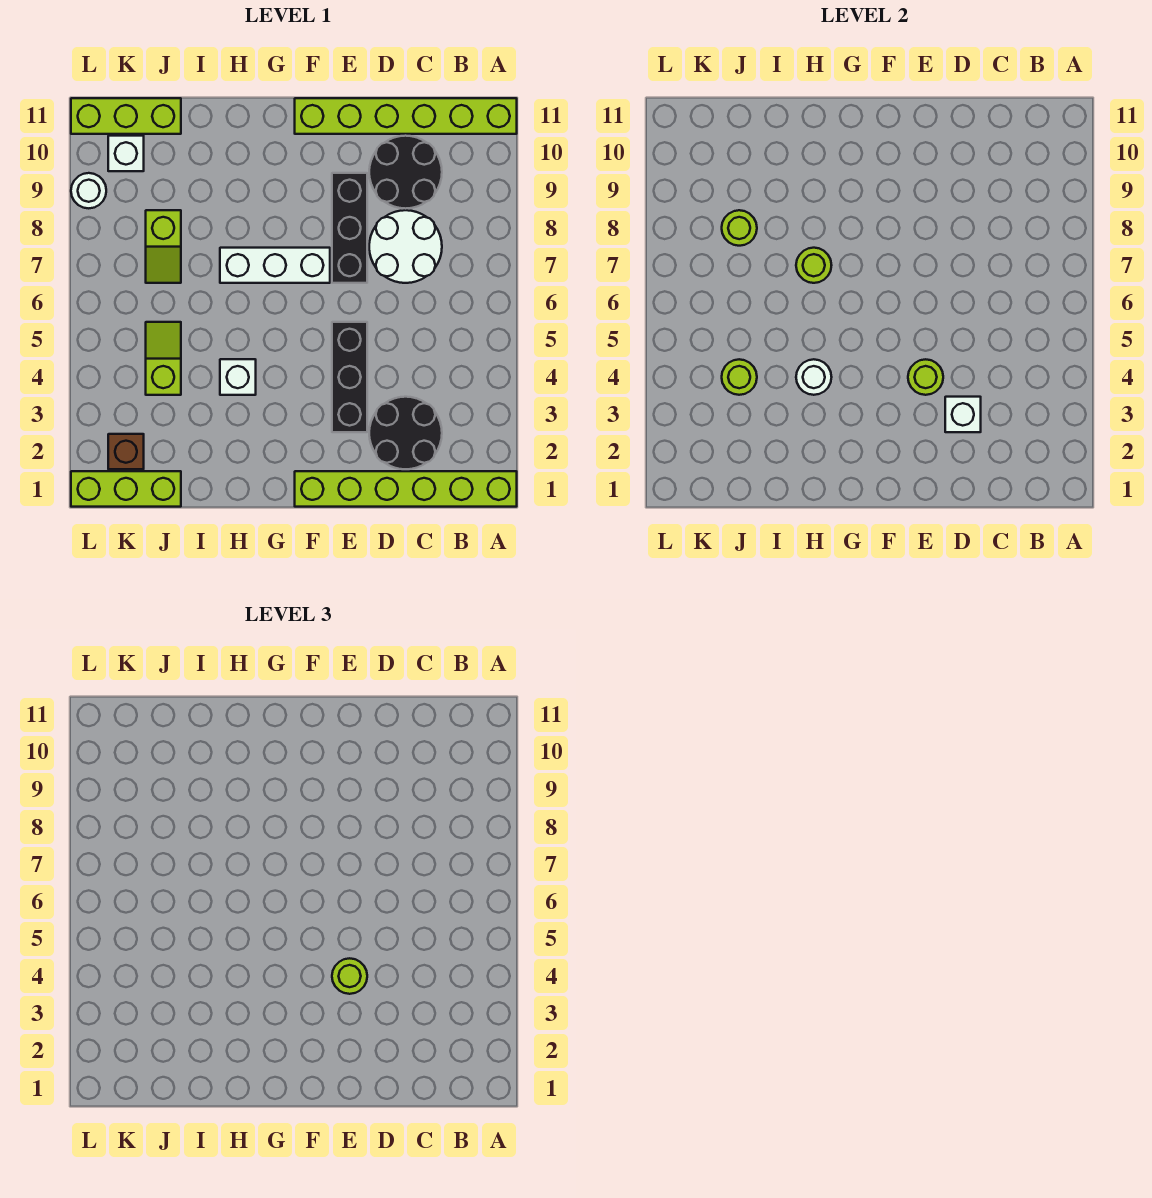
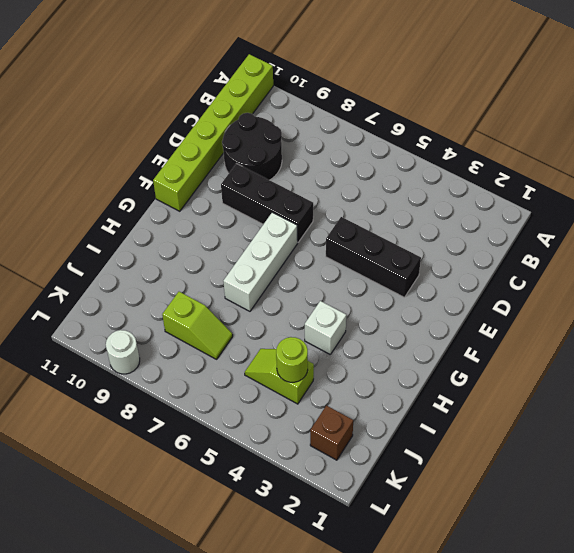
none -> lime 1x6 brick [295,471,517,507]
none -> black 2x2 round brick [369,397,442,469]
none -> white 2x2 round brick [369,210,442,283]

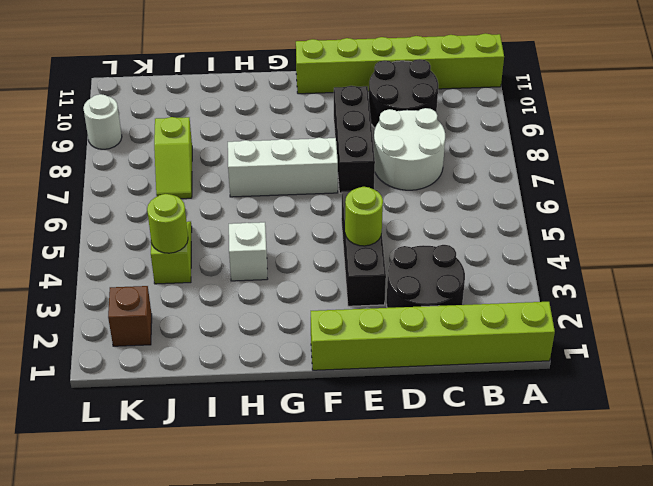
none -> lime 1x3 brick [71,471,181,507]
none -> lime 1x3 brick [71,98,181,134]
none -> white 1x1 brick [108,136,144,171]

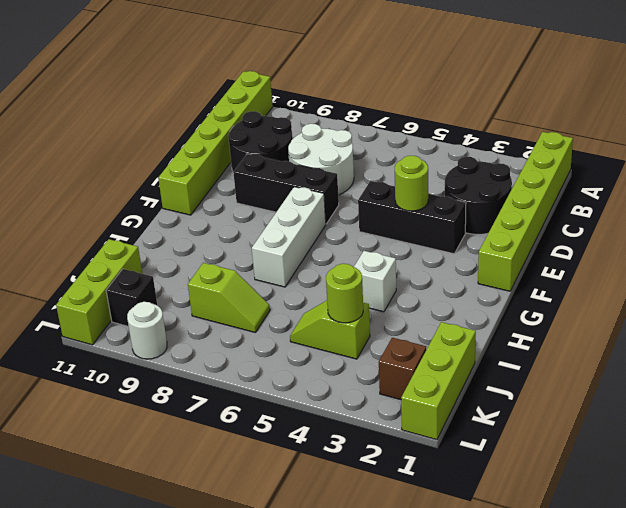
black 1x1 brick [106,269,157,327] -> white 1x1 brick [108,136,144,171]
none -> white 1x1 brick [945,397,981,432]
none -> white 1x1 round brick [796,359,832,395]
none -> lime 1x1 round brick [796,248,832,283]

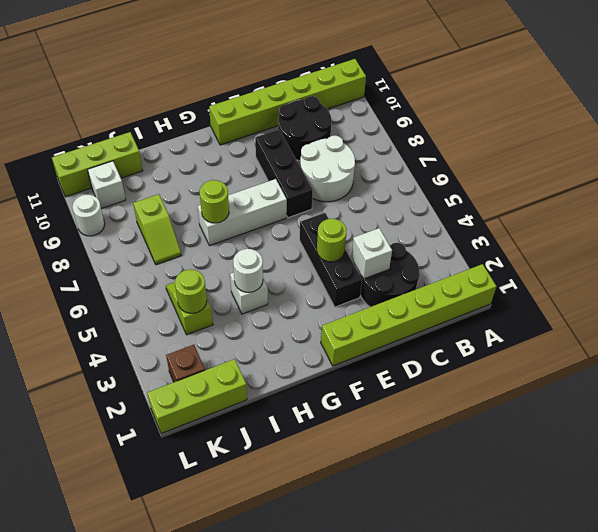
none -> lime 1x1 round brick [722,210,757,246]
none -> lime 1x1 round brick [332,958,367,994]

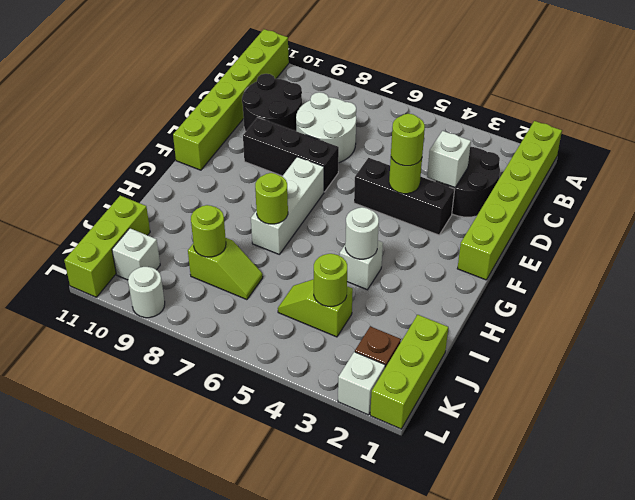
white 1x1 brick [338,352,385,415] -> none

